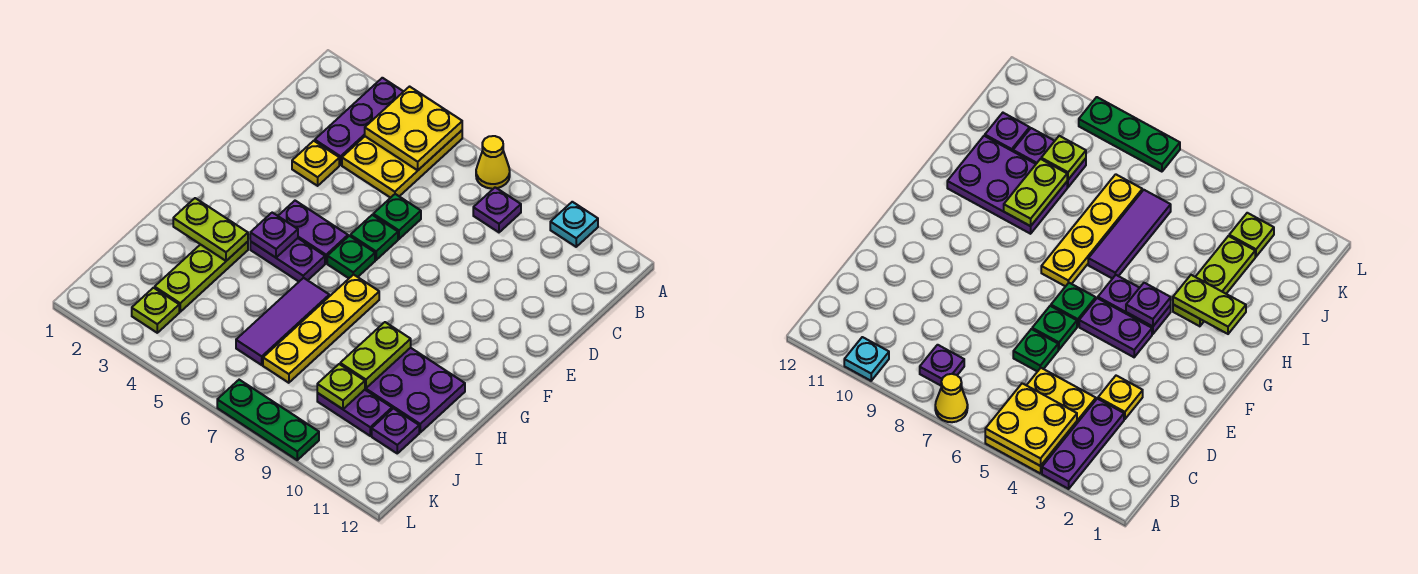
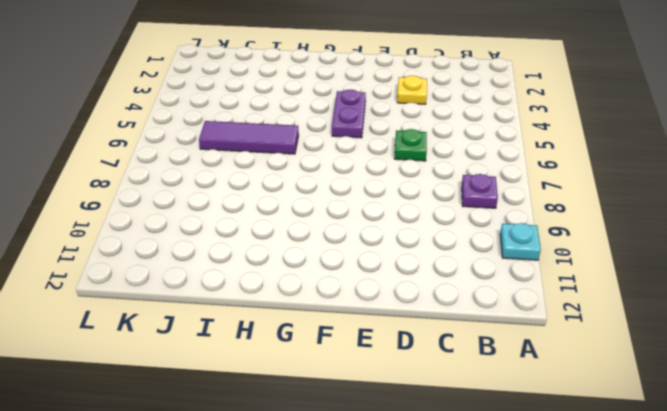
none -> purple 1x3 plate [315,78,404,165]
none -> yellow 2x3 plate [342,131,462,198]
none -> yellow 1x1 cone [476,136,510,189]

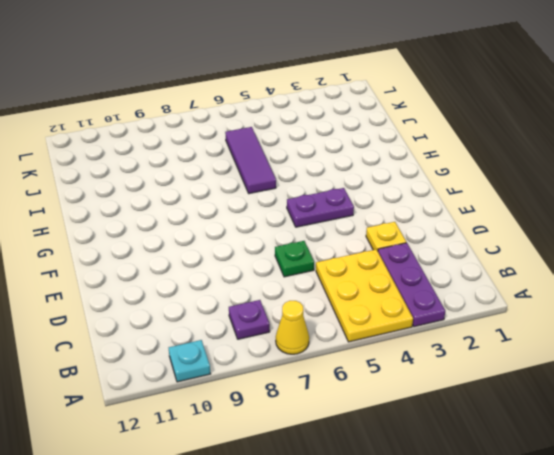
none -> green 1x1 plate [350,215,398,260]
none -> green 1x1 plate [327,236,375,278]
none -> purple 1x2 plate [250,238,325,281]

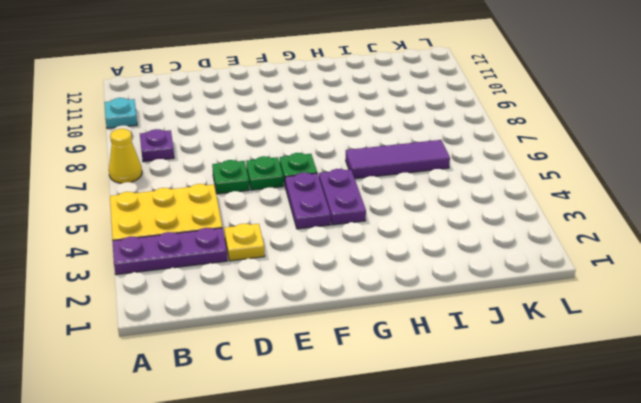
none -> yellow 1x4 plate [263,274,379,383]
none -> lime 1x3 plate [155,242,248,312]
none -> purple 2x3 plate [365,348,465,432]

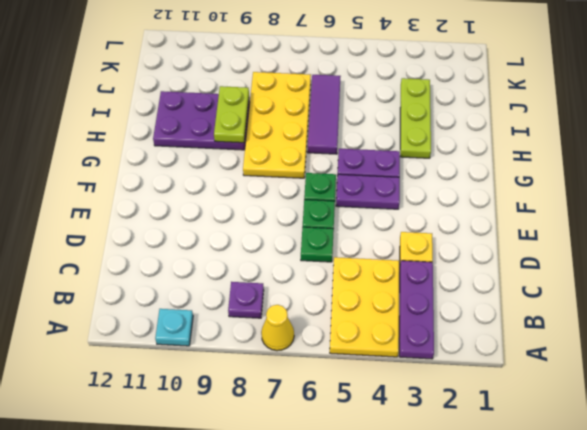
yellow 2x4 plate [243,72,311,178] -> yellow 1x4 plate [263,274,379,383]
none -> purple 1x2 plate [317,390,392,436]
none -> purple 1x1 plate [372,408,419,453]
none -> lime 1x1 plate [132,288,179,333]

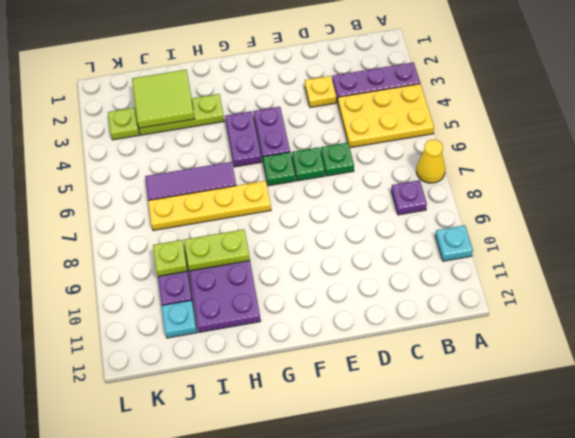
lime 2x2 tile [132,70,195,128] -> none
cyan 1x1 plate [162,300,197,338] -> purple 1x1 plate [372,408,419,453]
none -> green 1x3 plate [217,380,319,460]
none -> yellow 2x2 plate [365,87,462,170]
none -> purple 1x1 plate [250,213,298,258]

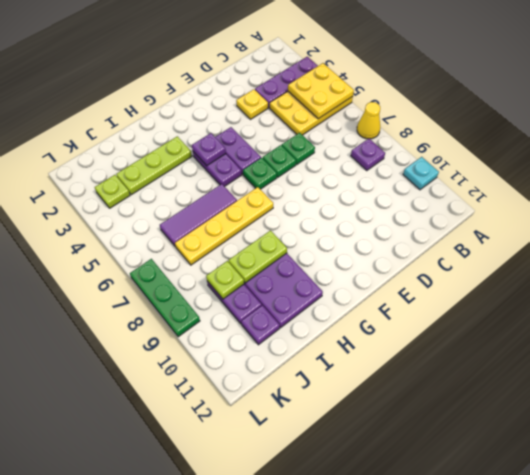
none -> lime 1x2 plate [173,198,248,261]

